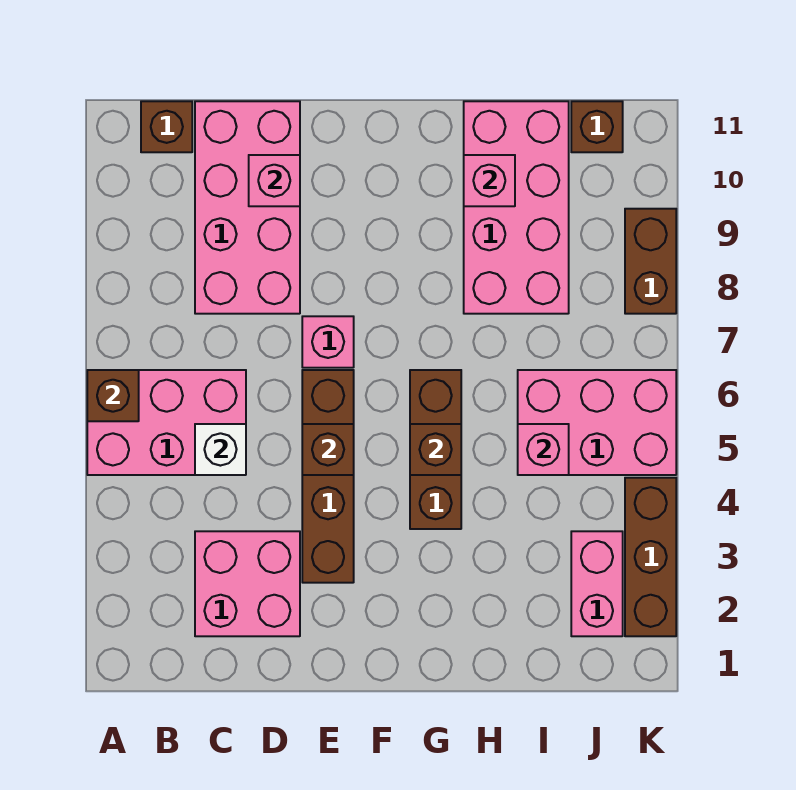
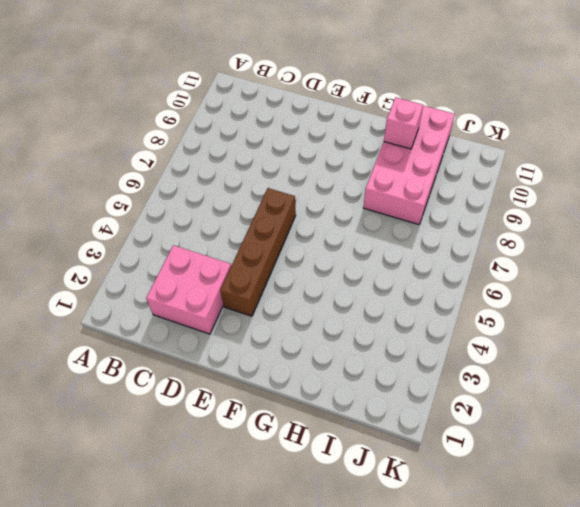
none -> pink 2x3 brick [87,370,246,475]
none -> brown 1x1 brick [141,101,192,152]
none -> pink 2x4 brick [195,101,300,314]

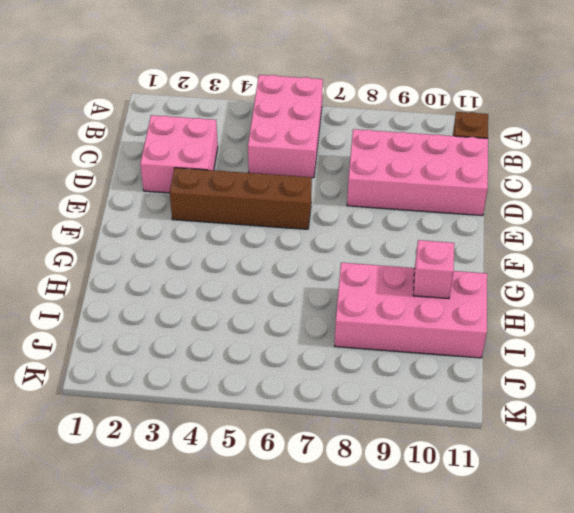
none -> pink 1x1 brick [302,316,354,368]
none -> brown 1x3 brick [410,370,461,529]
none -> pink 2x3 brick [518,370,676,475]

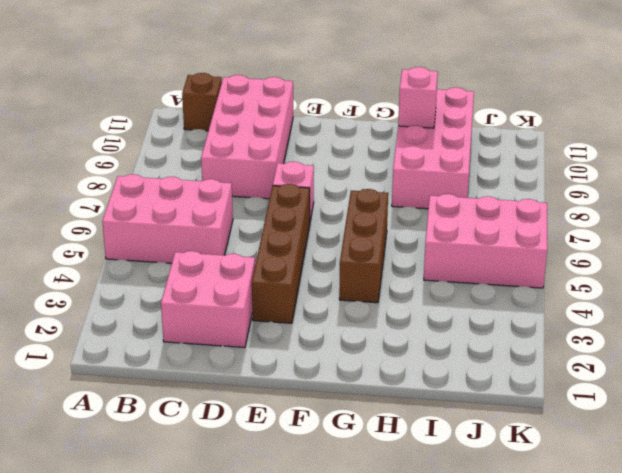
none -> pink 1x2 brick [571,531,623,636]
none -> brown 1x1 brick [571,101,623,152]
none -> brown 1x3 brick [625,478,676,636]

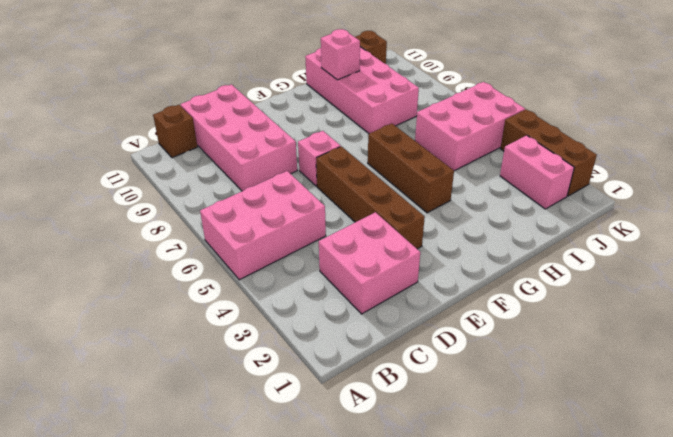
none -> brown 1x2 brick [625,209,676,314]
none -> brown 1x1 brick [87,370,139,421]
none -> white 1x1 brick [195,424,246,475]

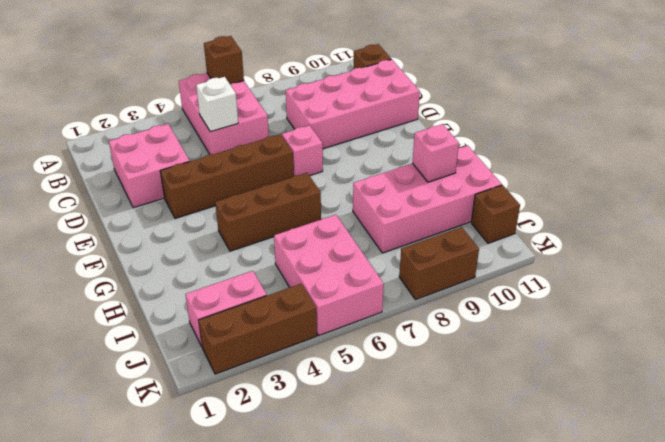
none -> pink 1x1 brick [249,155,300,206]
none -> brown 1x1 brick [302,424,354,475]
none -> brown 1x1 brick [410,424,461,475]

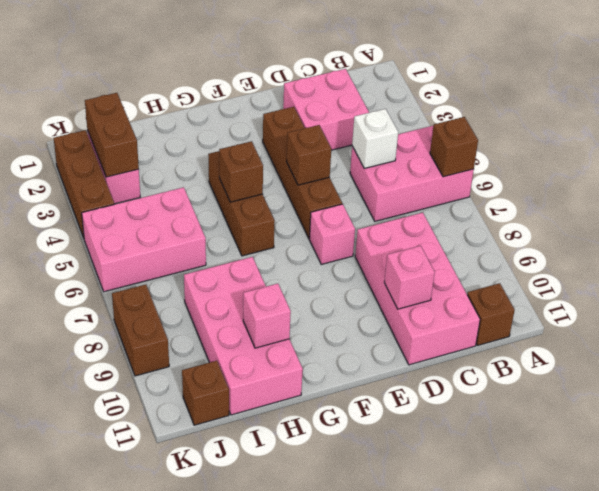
brown 1x2 brick [85,93,139,177] -> none
none -> pink 1x1 brick [518,424,569,475]

